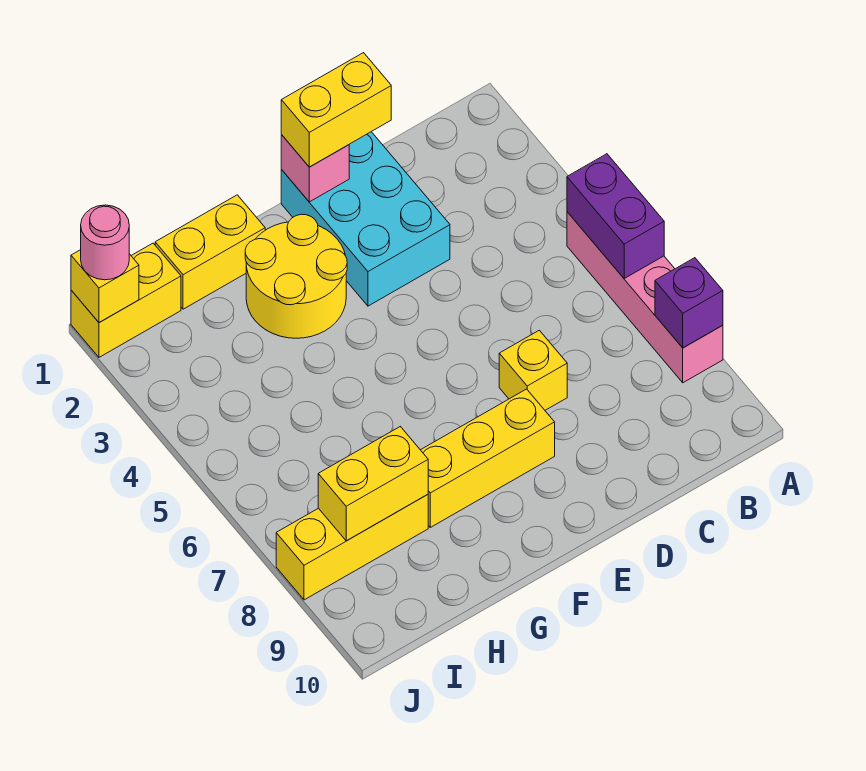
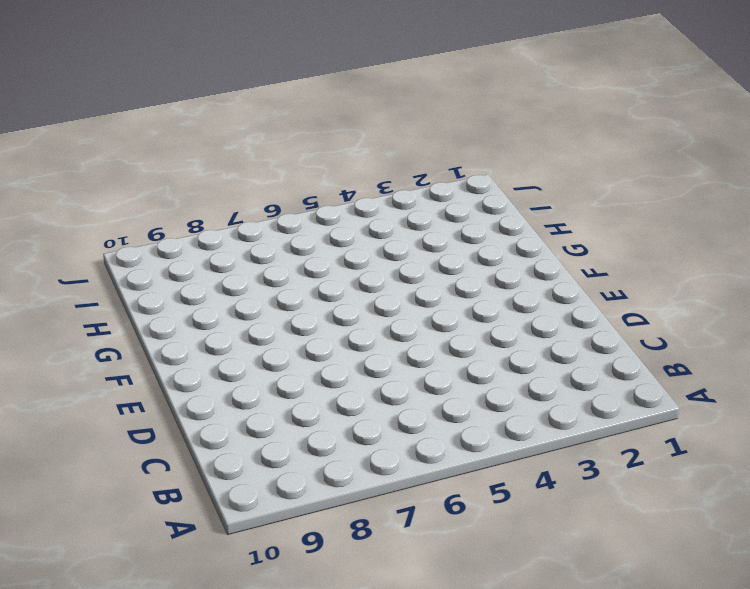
none -> pink 1x4 brick [567,212,723,383]
none -> cyan 2x3 brick [281,132,450,306]
none -> yellow 1x1 brick [499,330,567,410]

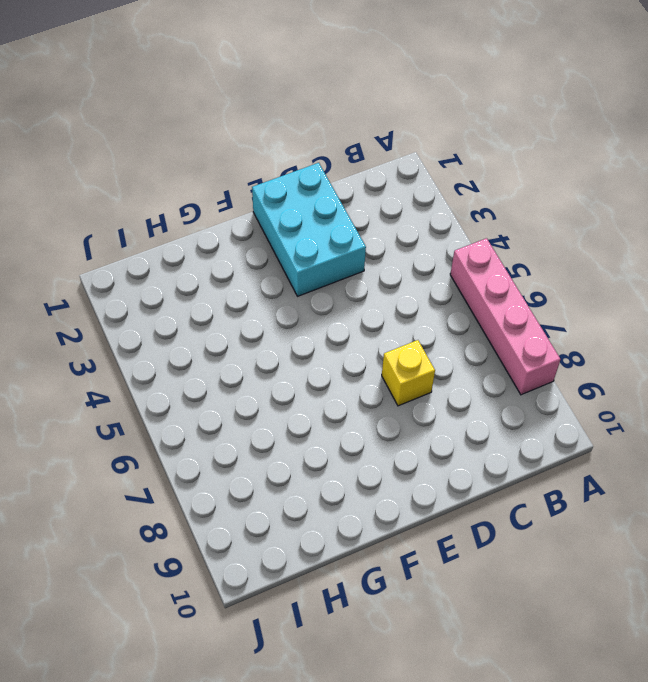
none -> yellow 1x3 brick [421,389,555,527]
none -> yellow 2x2 round brick [245,214,347,338]
none -> yellow 1x2 brick [155,195,265,309]

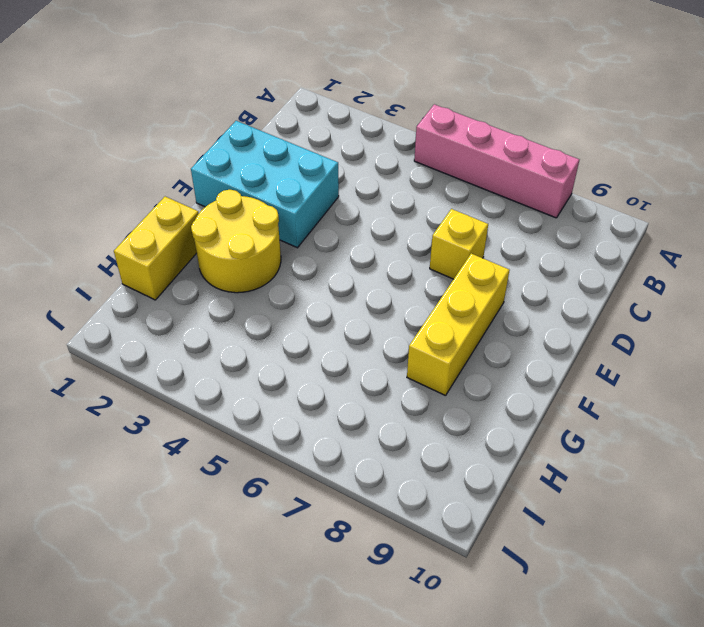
none -> yellow 1x3 brick [276,495,428,600]
none -> yellow 1x2 brick [71,243,181,357]
none -> purple 1x2 brick [567,154,664,278]

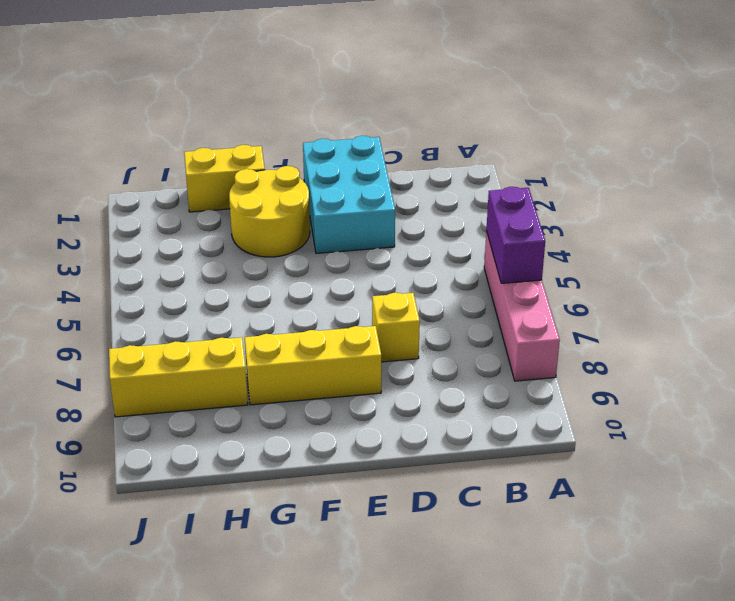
none -> yellow 1x2 brick [71,243,181,357]
none -> purple 1x1 brick [655,258,723,348]
none -> pink 1x1 brick [281,135,349,202]

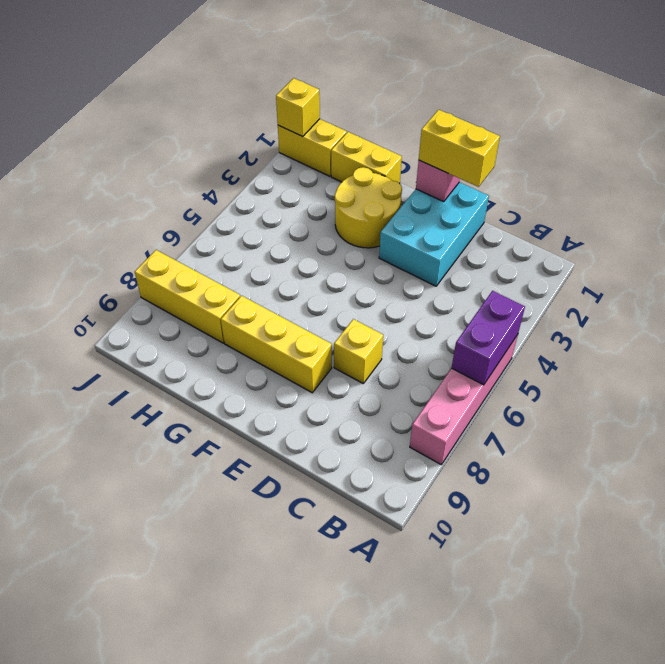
none -> purple 1x1 brick [655,258,723,348]
none -> yellow 1x2 brick [318,427,428,541]
none -> pink 1x1 round brick [81,205,129,280]

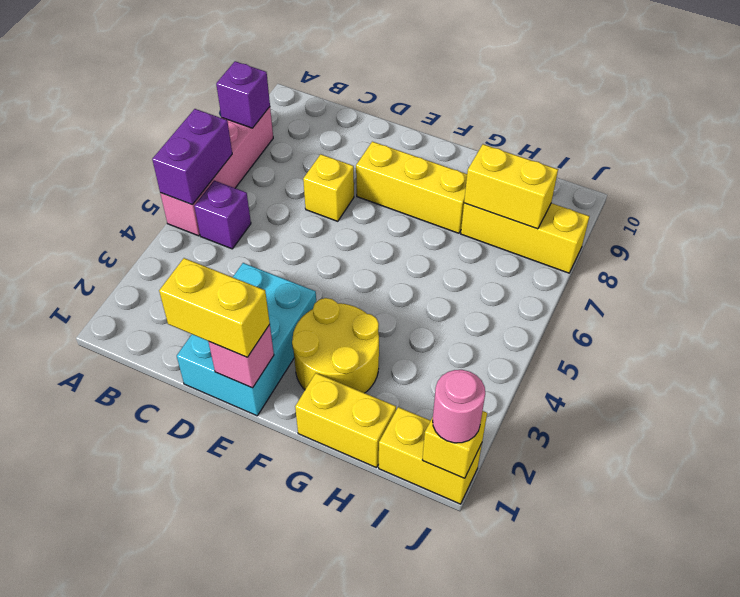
purple 1x1 brick [194,181,251,249] -> none

